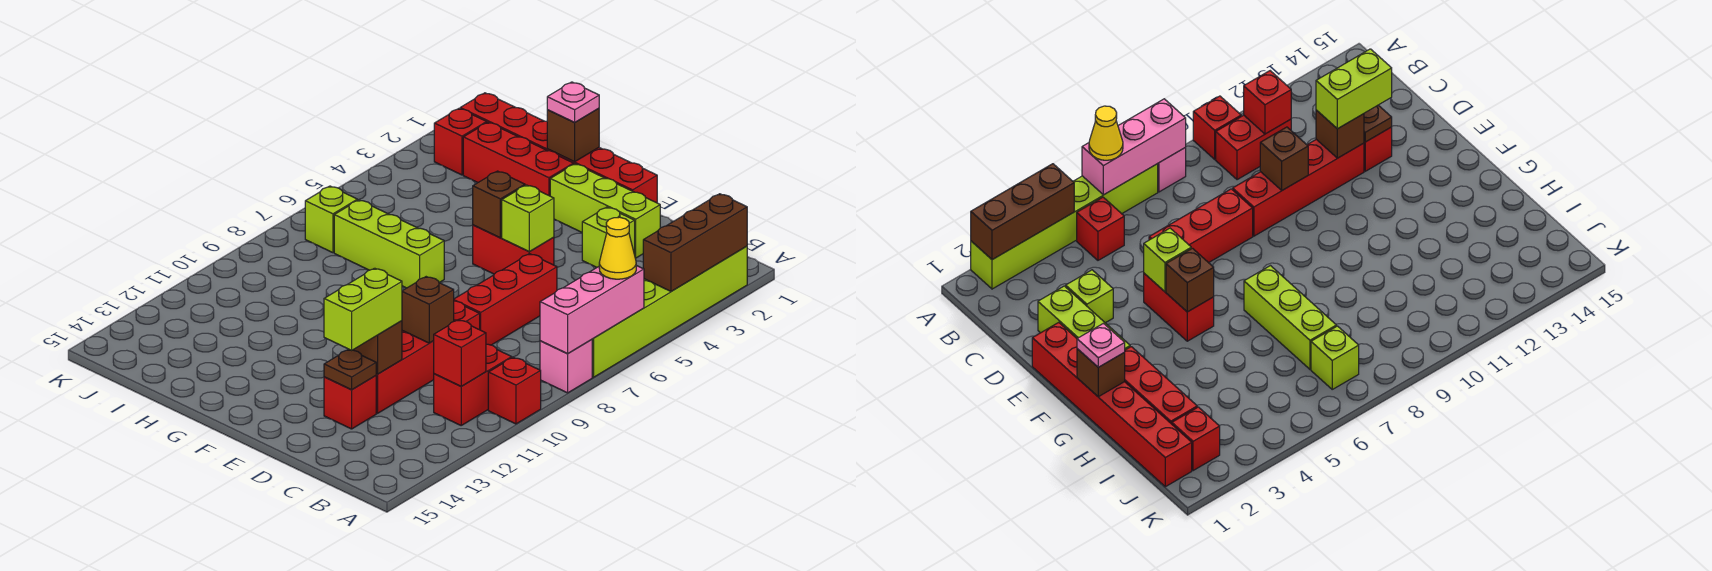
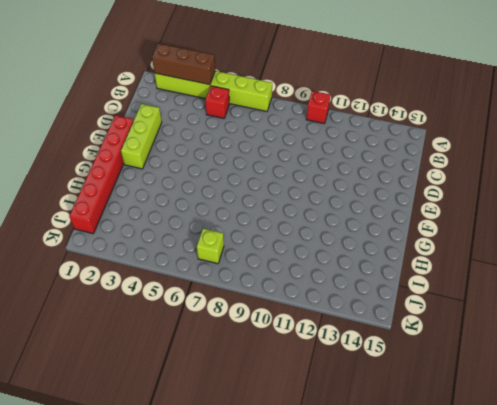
none -> pink 1x1 brick [540,339,592,393]
none -> red 1x2 brick [434,344,512,425]
none -> lime 1x1 brick [582,207,635,268]

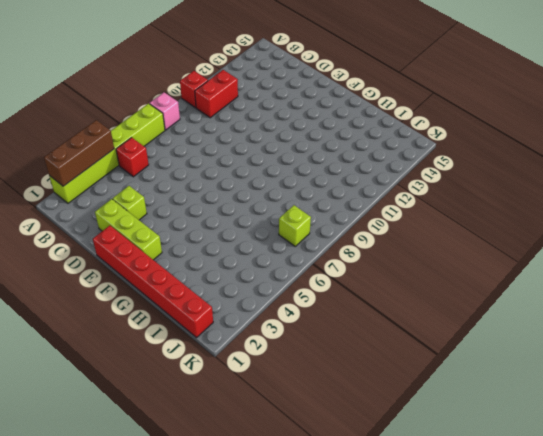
none -> red 1x3 brick [454,254,557,345]
none -> red 1x4 brick [376,301,480,413]
none -> red 1x1 brick [324,376,376,429]

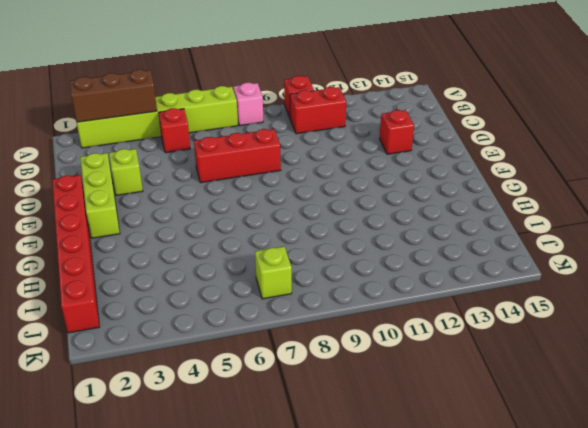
none -> red 1x4 brick [376,301,480,413]
none -> red 1x2 brick [473,225,554,274]
none -> red 1x3 brick [463,122,574,196]

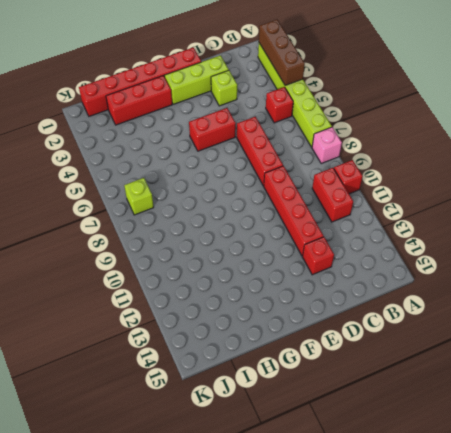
none -> lime 1x3 brick [334,200,444,288]
none -> red 1x1 brick [434,109,487,175]
none -> pink 1x3 brick [540,265,644,354]

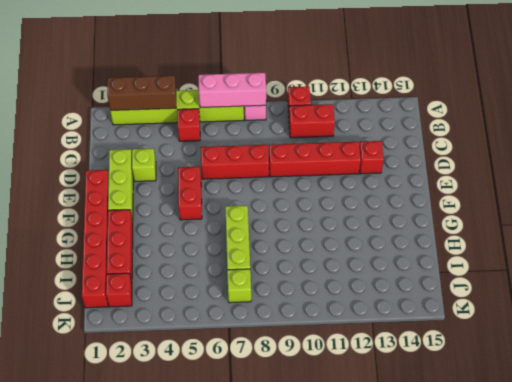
none -> red 1x1 brick [434,320,486,386]
none -> brown 1x1 brick [402,277,454,343]
none -> brown 1x1 brick [354,321,402,374]

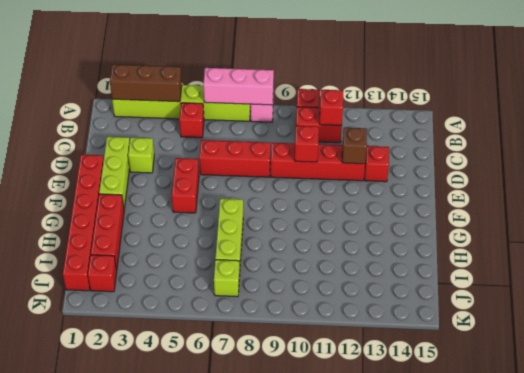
red 1x1 brick [295,126,319,162] -> brown 1x1 brick [402,277,454,343]
none -> brown 1x1 plate [324,349,376,390]
none -> lime 1x1 brick [502,185,554,252]
none -> brown 1x1 brick [473,171,525,238]

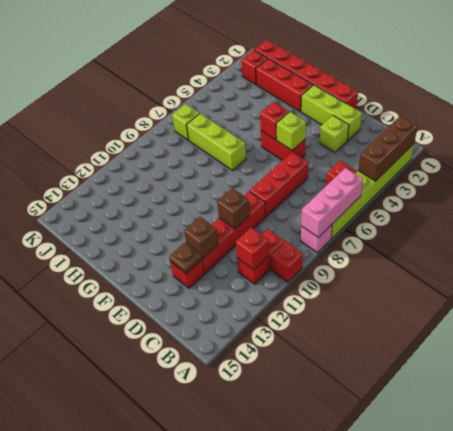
red 1x1 brick [260,102,289,140] -> brown 1x1 brick [473,171,525,238]
none -> brown 1x1 brick [547,108,599,162]
none -> yellow 1x1 cone [599,217,636,279]
none -> lime 1x2 brick [324,268,402,350]

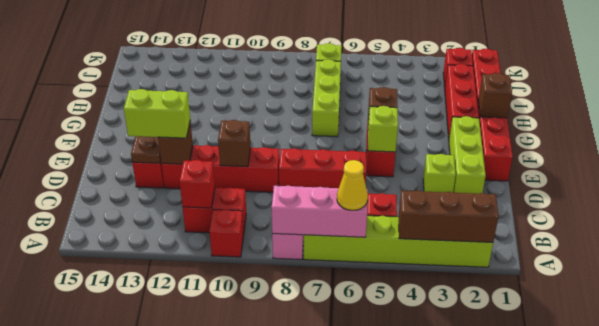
none -> pink 1x1 plate [547,82,599,122]

